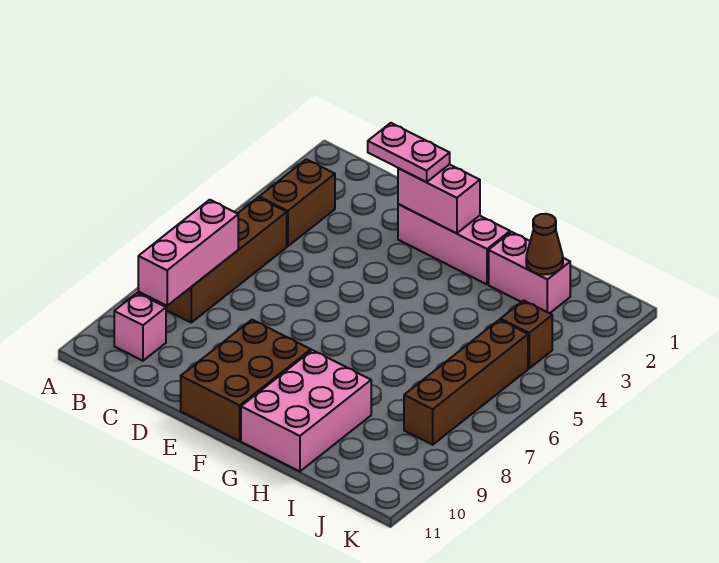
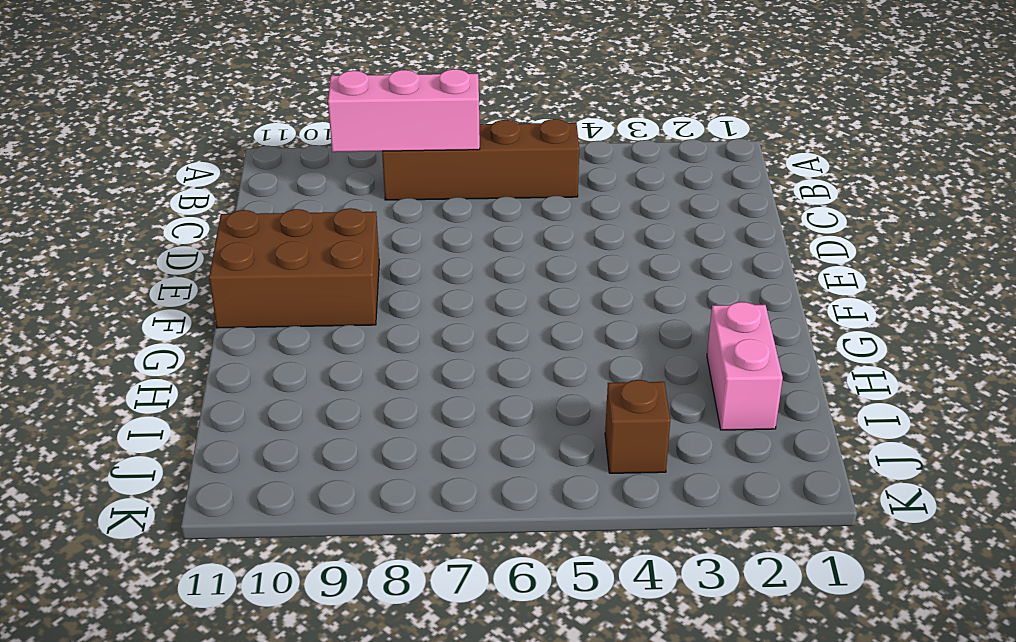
none -> brown 1x2 brick [259,159,335,246]
none -> pink 1x1 brick [114,293,166,361]
none -> pink 1x3 brick [398,204,510,284]

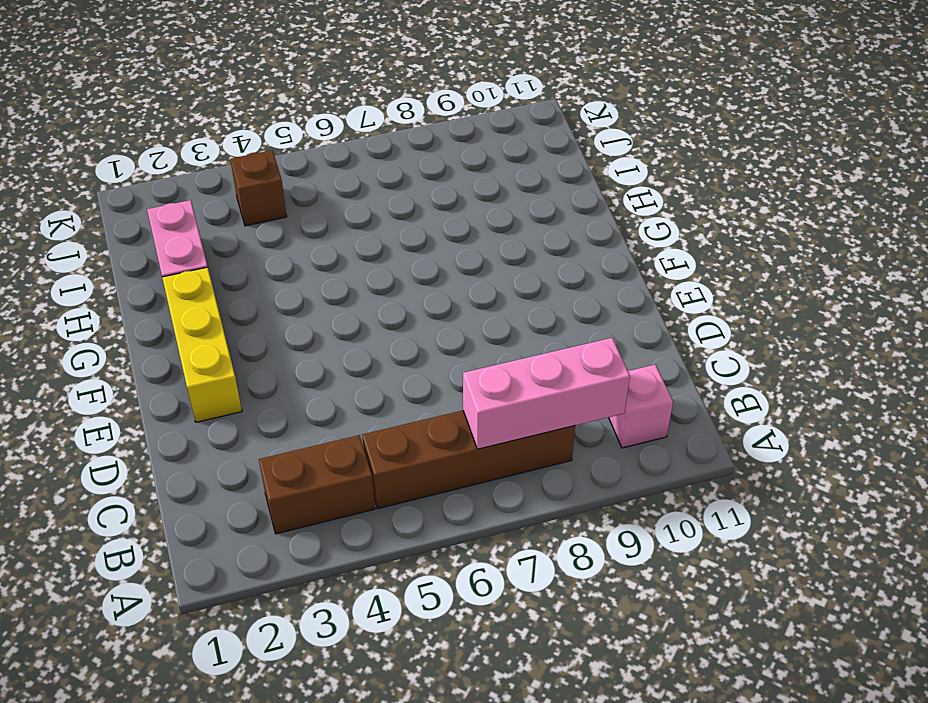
yellow 1x3 brick [162,267,242,422] -> pink 1x3 brick [398,204,510,284]
none -> brown 2x3 brick [181,320,311,441]
none -> pink 2x3 brick [241,350,371,471]
none -> brown 1x4 brick [404,320,528,445]

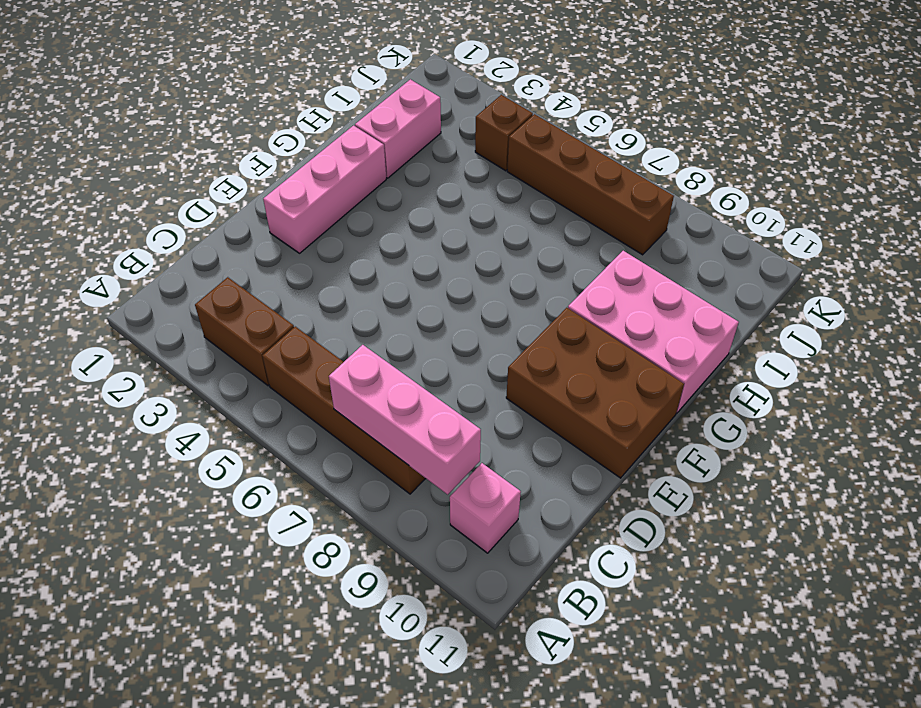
none -> pink 1x2 brick [398,164,480,233]
none -> brown 1x1 cone [526,214,563,275]
none -> pink 1x2 plate [368,123,450,182]

